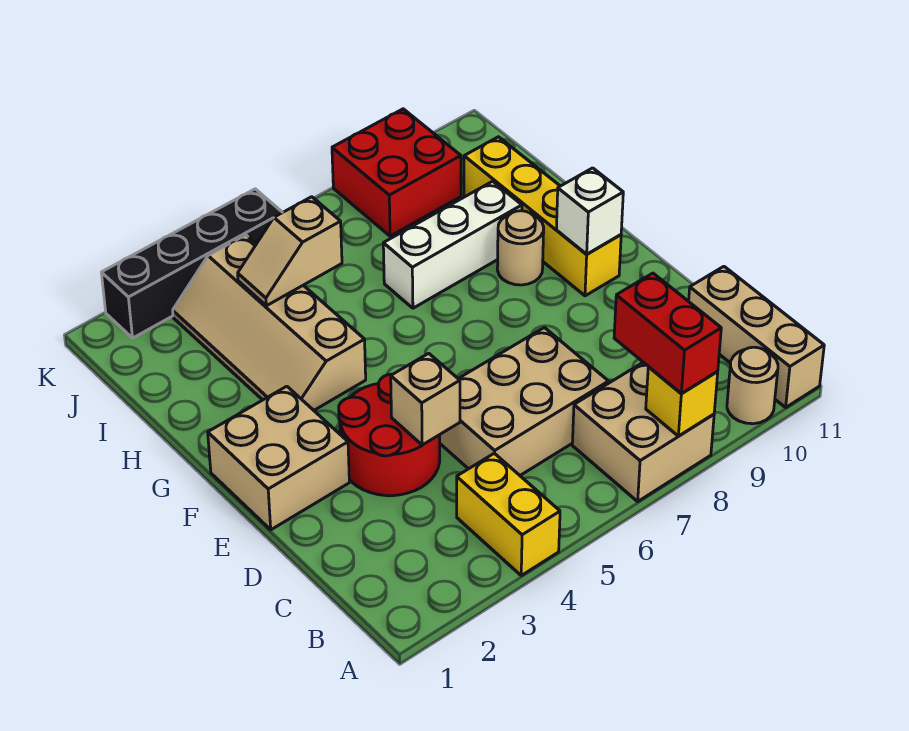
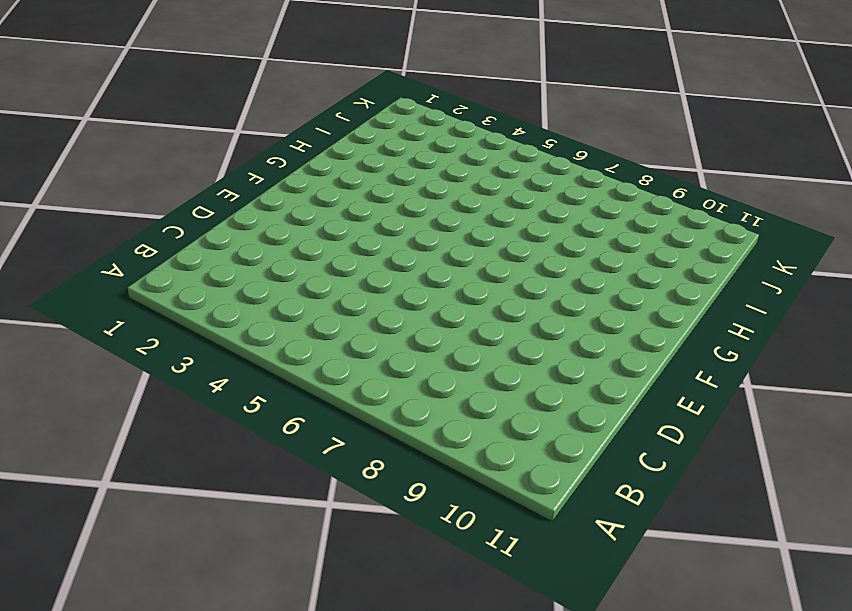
none -> yellow 1x2 brick [457,453,560,575]
none -> tan 2x2 brick [572,362,714,501]
none -> tan 1x1 round brick [727,347,778,424]

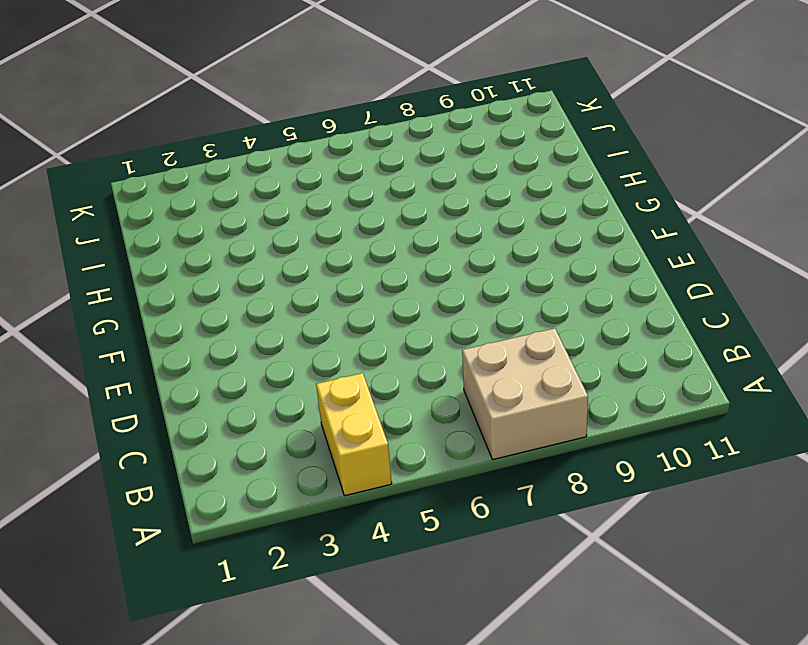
none -> tan 1x1 round brick [727,347,778,424]
none -> tan 1x3 brick [689,266,824,407]
none -> tan 2x3 brick [440,328,609,475]

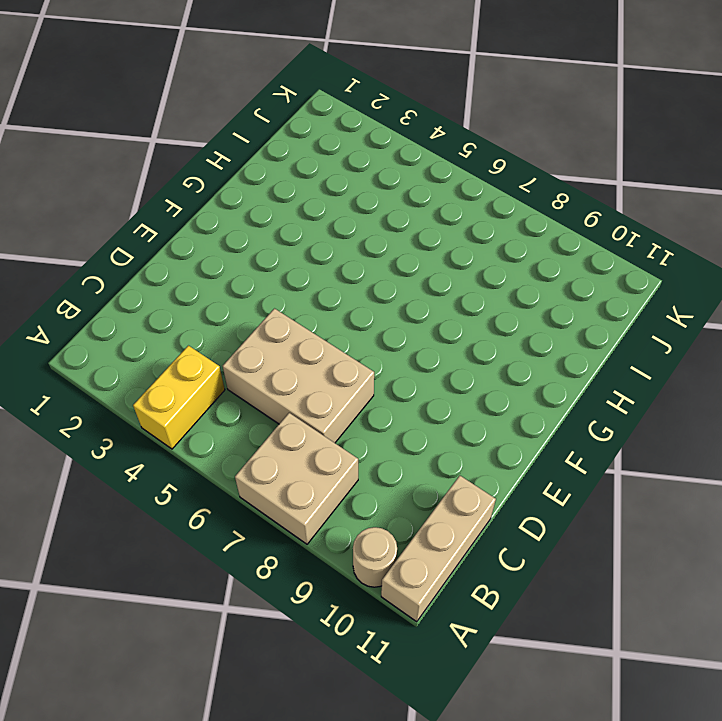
none -> red 2x2 round brick [339,374,440,496]
none -> tan 2x2 brick [208,386,349,530]
none -> yellow 1x4 brick [464,137,621,296]

